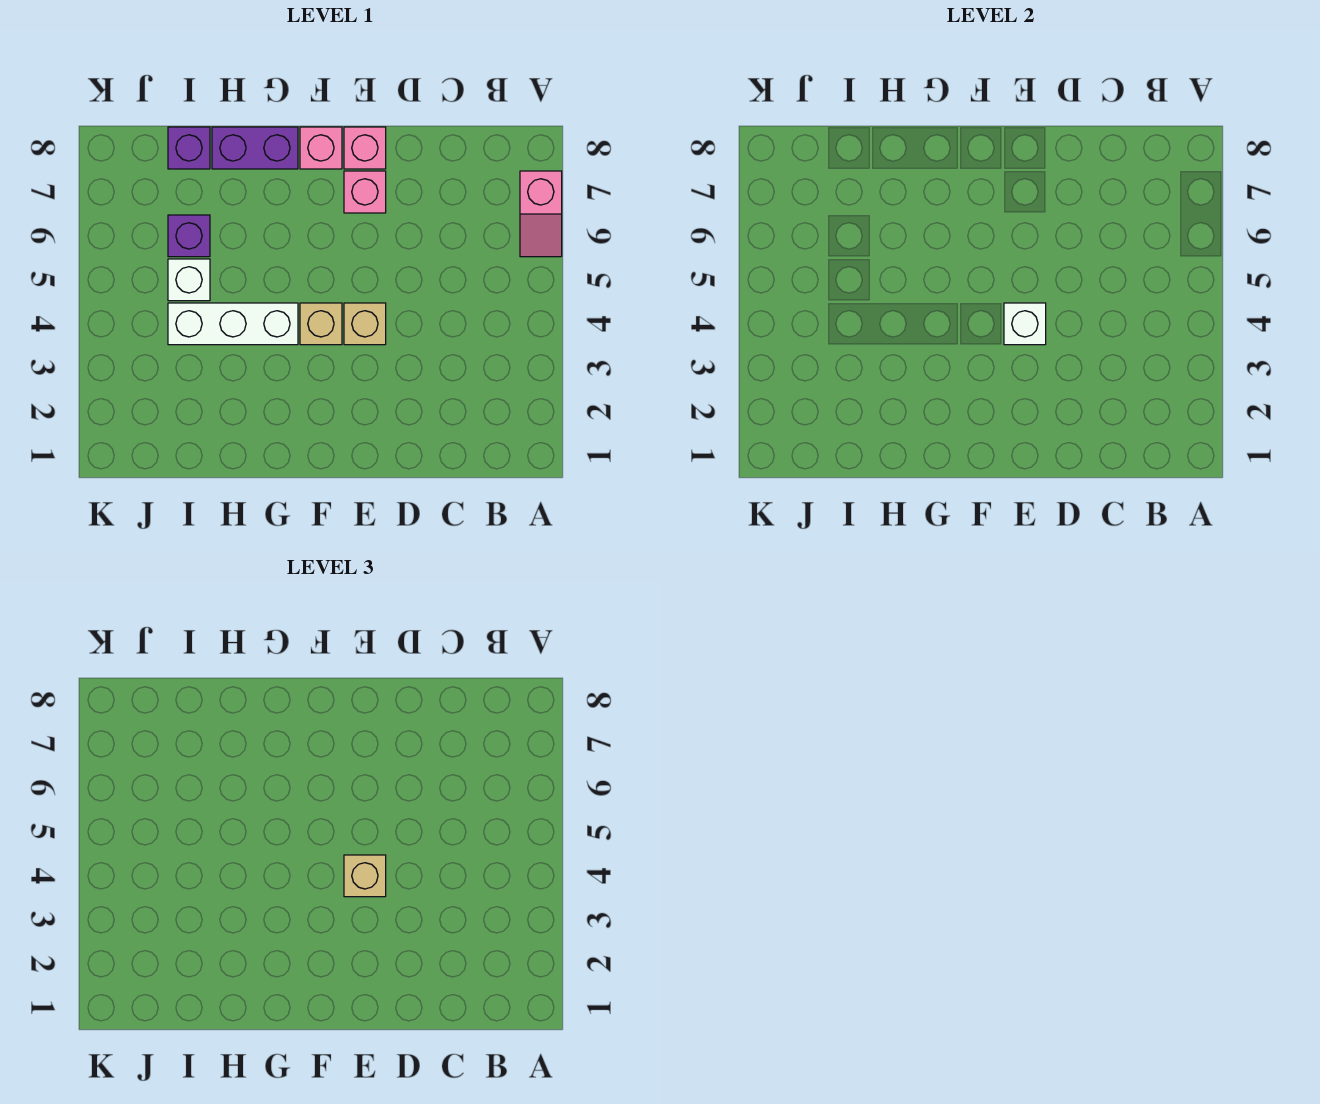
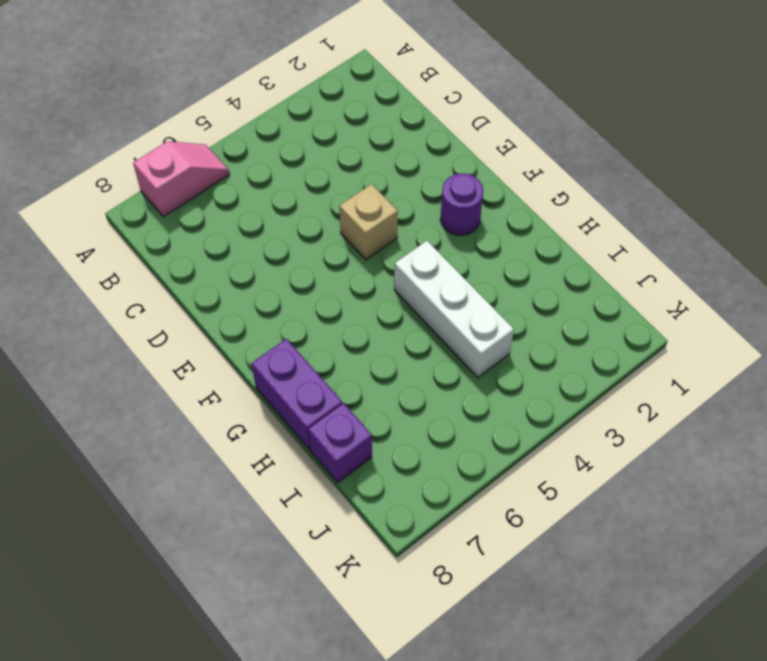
purple 1x1 round brick [440,174,483,235] -> none
none -> pink 1x1 brick [344,171,386,213]
none -> pink 1x1 brick [344,127,386,169]
none -> tan 1x1 brick [300,303,342,345]

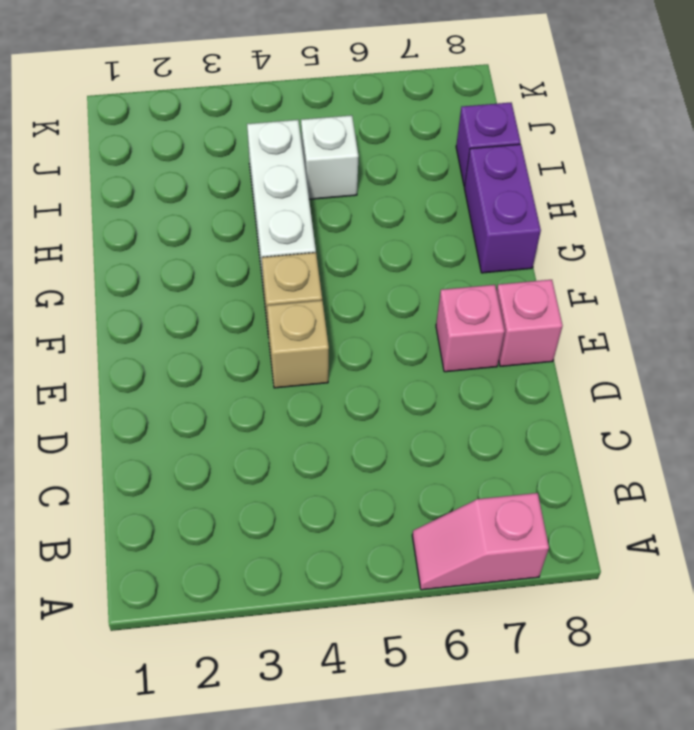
none -> pink 1x1 brick [300,127,342,169]
none -> purple 1x1 brick [168,215,210,257]
none -> white 1x1 brick [1004,303,1046,345]

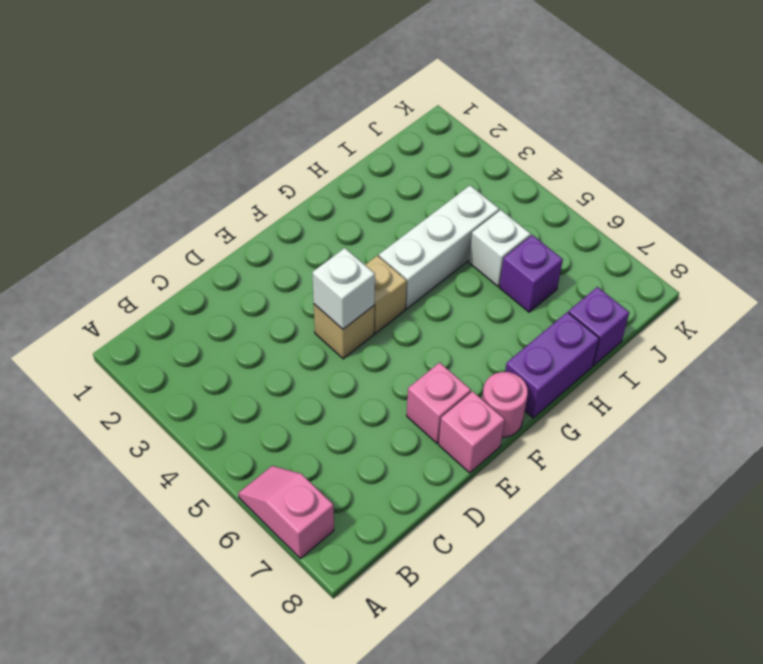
pink 1x1 round brick [482,372,528,437] -> pink 1x1 brick [300,127,342,169]
none -> tan 1x1 brick [344,855,386,897]

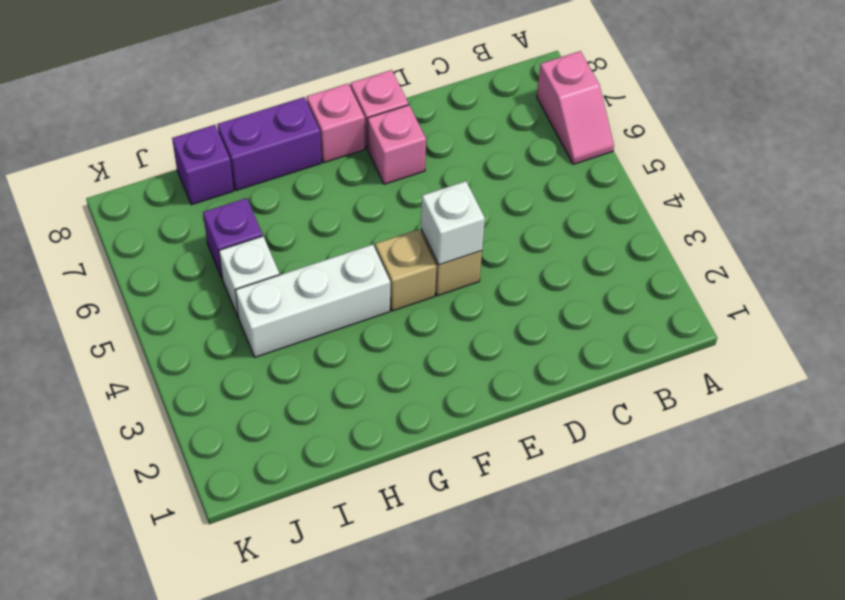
none -> tan 1x1 brick [344,855,386,897]

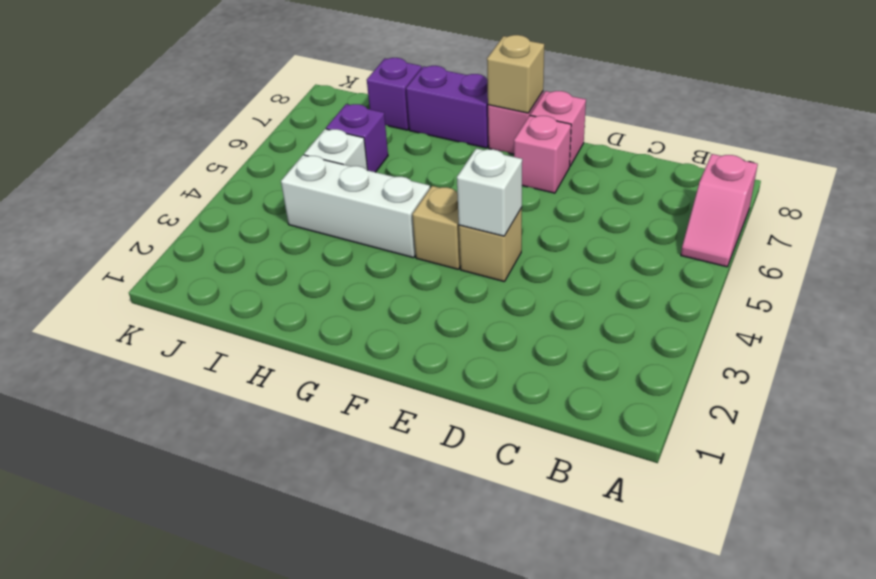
tan 1x1 brick [487,35,544,113] -> tan 1x1 brick moved to [344,855,386,897]

